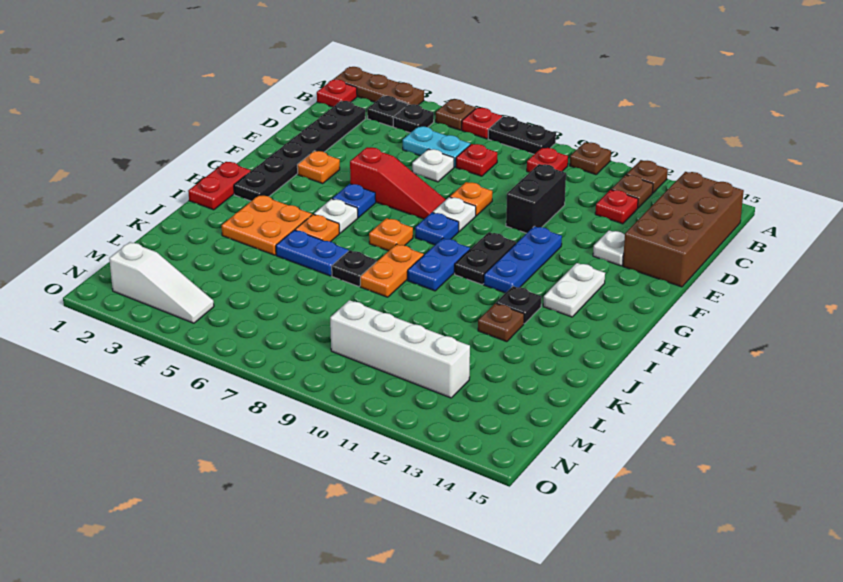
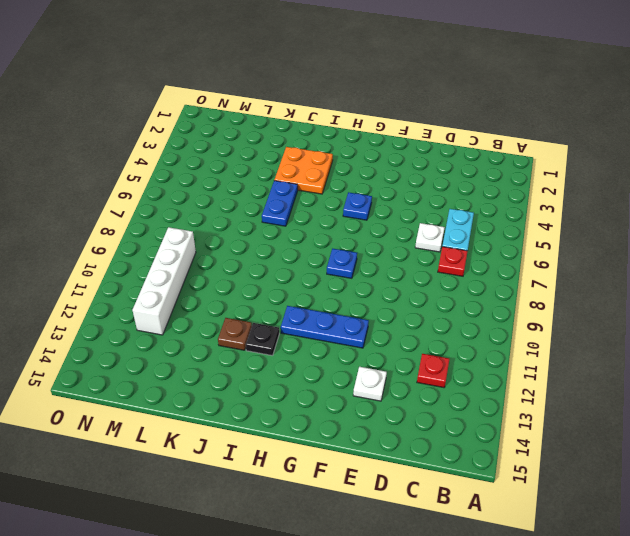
none -> brown 1x3 plate [334,67,424,105]
none -> brown 1x1 plate [436,99,476,130]
none -> red 1x1 plate [462,108,502,139]
none -> black 1x2 plate [488,116,556,154]

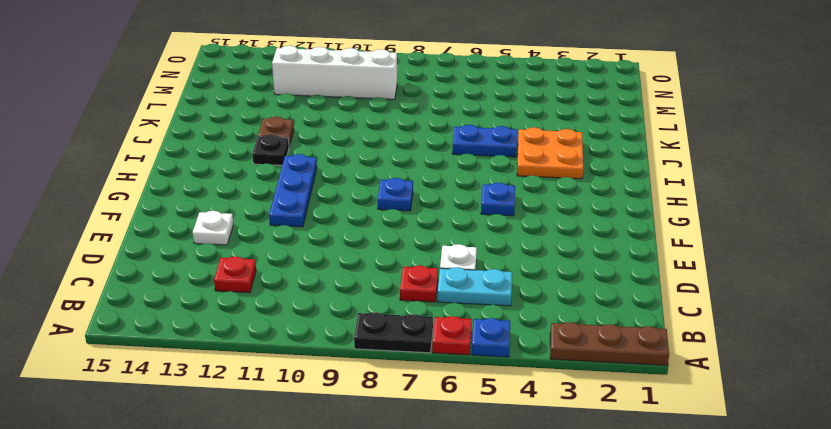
blue 1x1 plate [472,318,510,357] -> brown 1x1 plate [436,99,476,130]
none -> brown 1x1 plate [570,142,611,175]
none -> brown 1x1 plate [627,160,668,193]
none -> red 1x1 plate [317,79,357,107]
none -> black 1x1 plate [367,96,408,127]

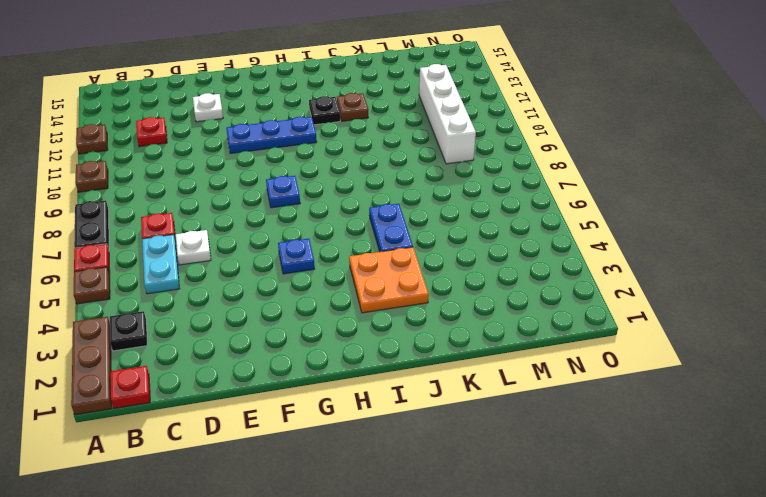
none -> black 1x1 plate [393,104,434,133]
none -> red 1x1 plate [527,148,568,172]
none -> brown 1x1 plate [611,175,653,208]
none -> brown 2x4 brick [623,172,744,287]

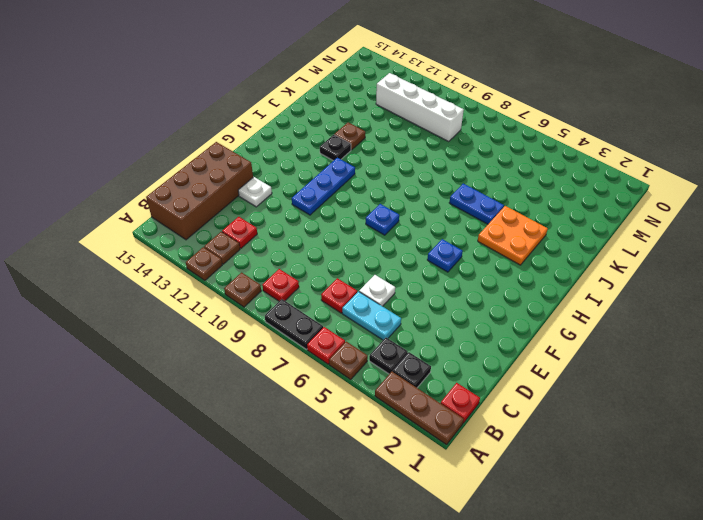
none -> black 1x6 plate [234,101,366,201]
none -> black 1x2 brick [506,164,566,233]
none -> orange 1x1 plate [450,182,492,216]
none -> orange 1x1 plate [297,151,340,183]

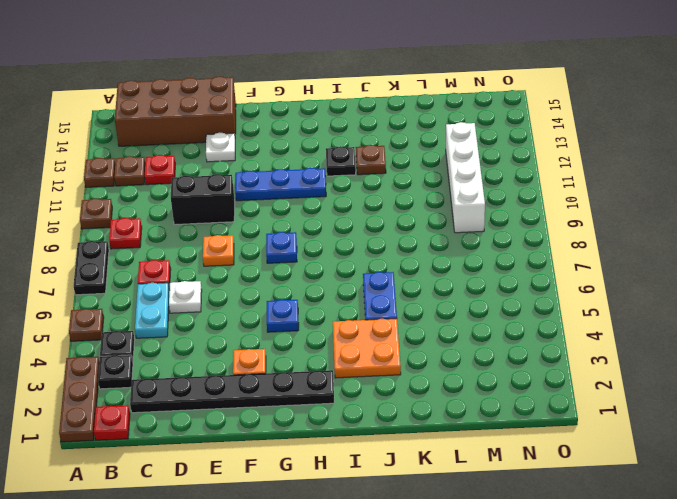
none -> red 1x1 plate [462,108,502,139]
none -> red 1x3 slope [350,147,446,219]
none -> white 1x1 plate [433,197,476,231]
none -> black 1x2 plate [455,232,516,284]

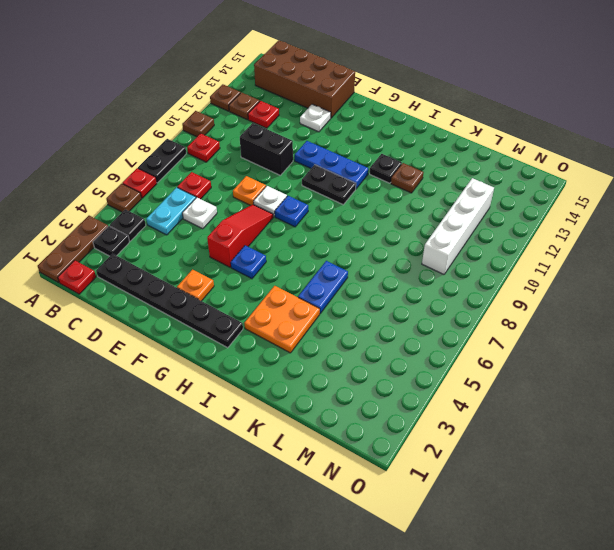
none -> white 1x2 plate [543,263,605,317]
none -> red 1x2 plate [188,162,251,210]
none -> white 1x1 plate [314,199,358,233]
none -> orange 1x1 plate [369,218,413,251]

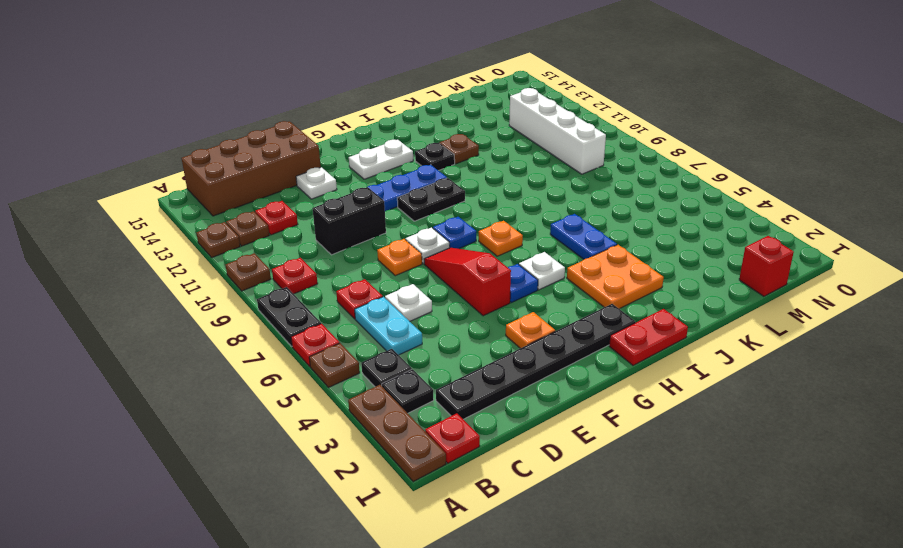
red 1x1 brick [739,236,794,296] -> none
none -> blue 1x2 plate [408,238,470,291]
none -> orange 1x1 plate [295,214,339,242]
none -> orange 1x2 plate [360,244,424,297]
none -> black 1x1 plate [332,250,377,287]

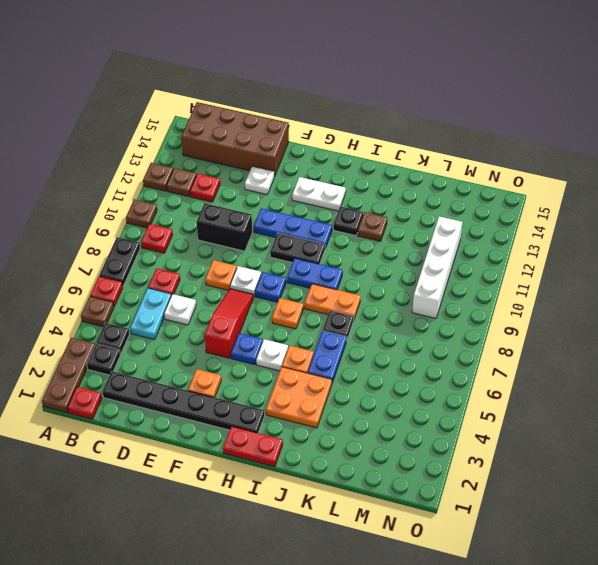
none -> white 1x3 slope [109,242,214,323]

